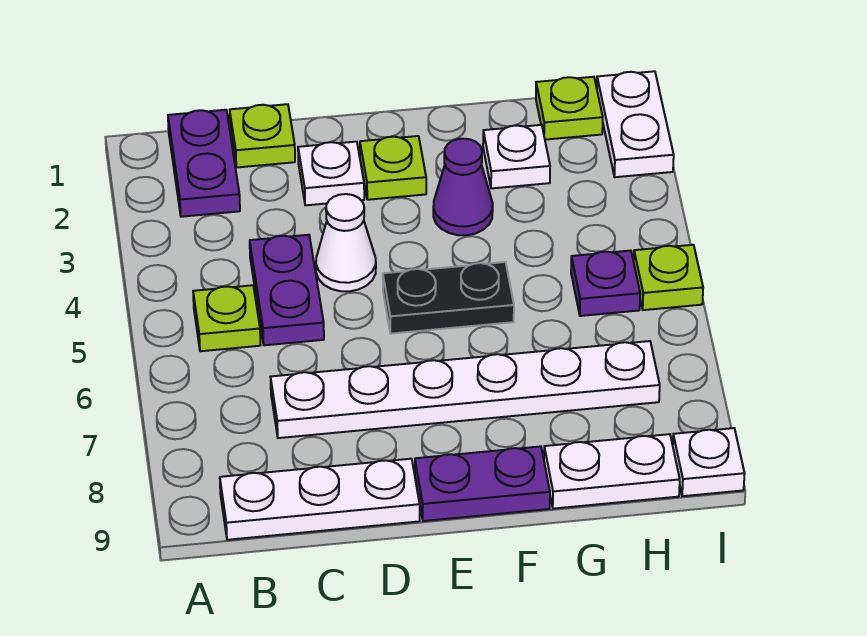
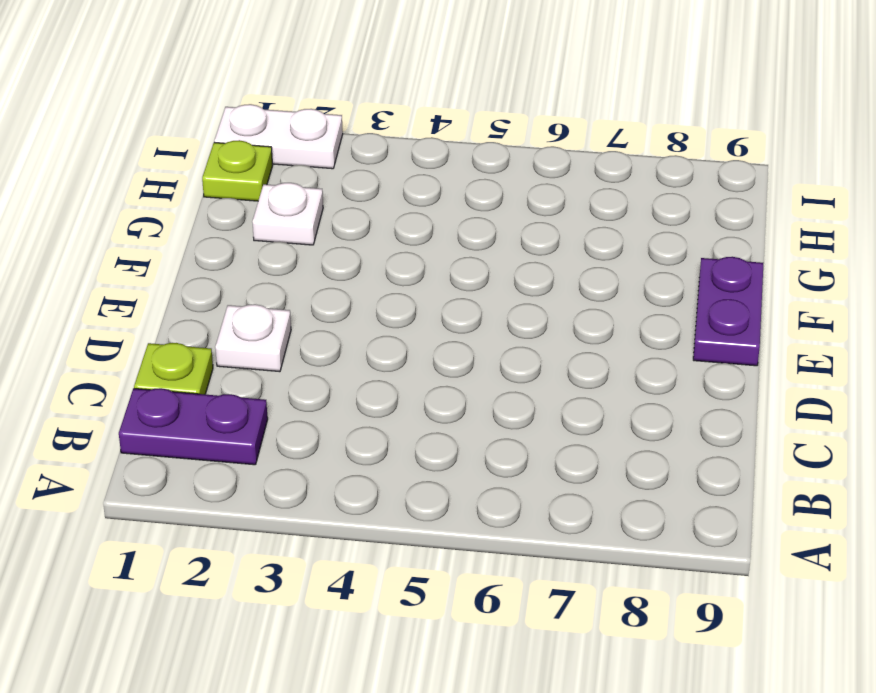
none -> lime 1x1 plate [193,285,260,351]
none -> white 1x3 plate [220,459,420,540]
none -> purple 1x2 plate [250,235,324,345]

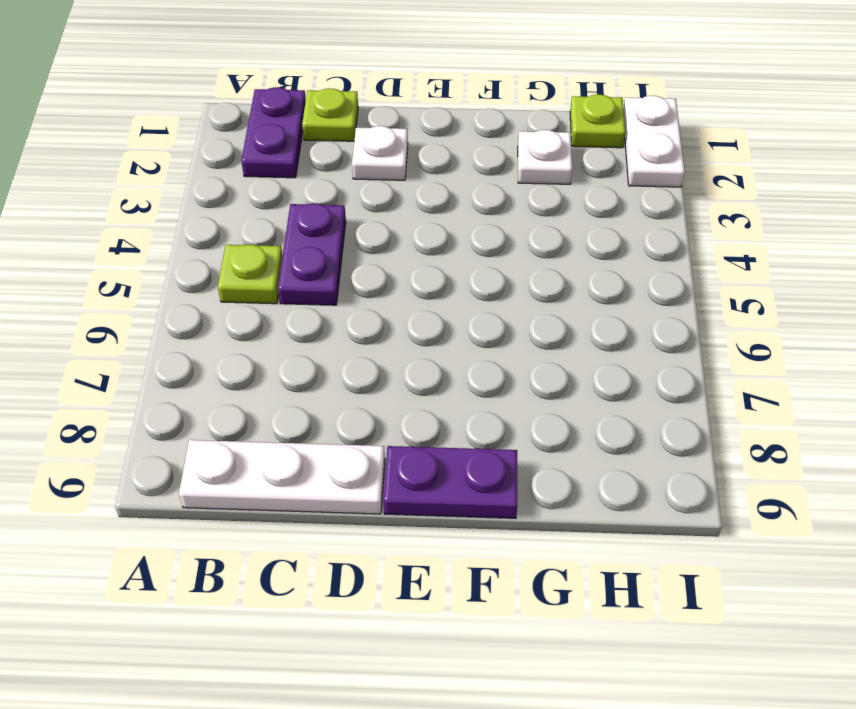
none -> white 1x6 plate [271,341,660,438]
none -> white 1x1 cone [316,194,376,291]
none -> lime 1x1 plate [360,136,426,200]

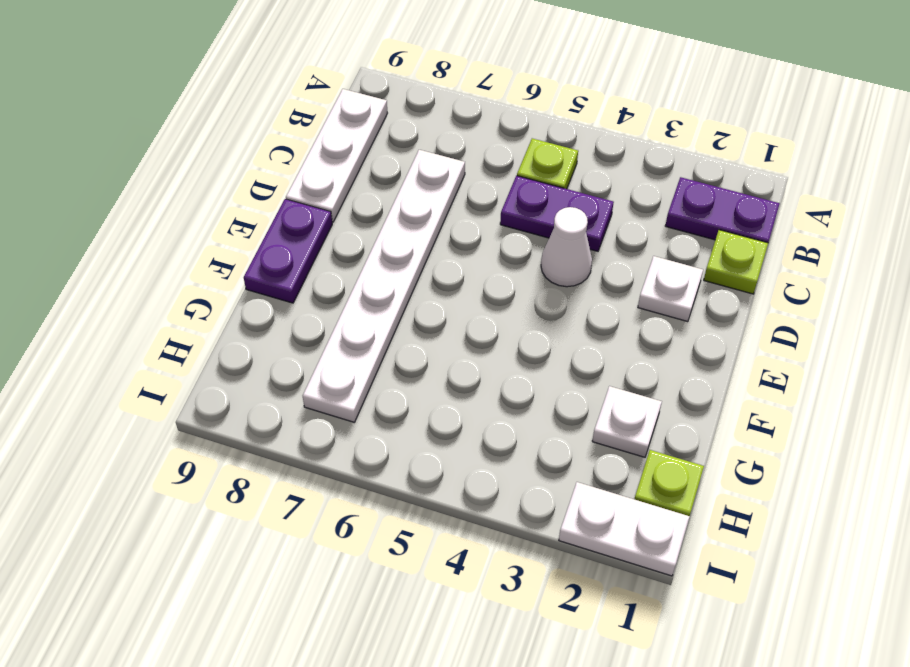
none -> lime 1x1 plate [360,136,426,200]
none -> black 1x2 plate [383,262,514,334]
none -> purple 1x1 cone [433,139,493,235]

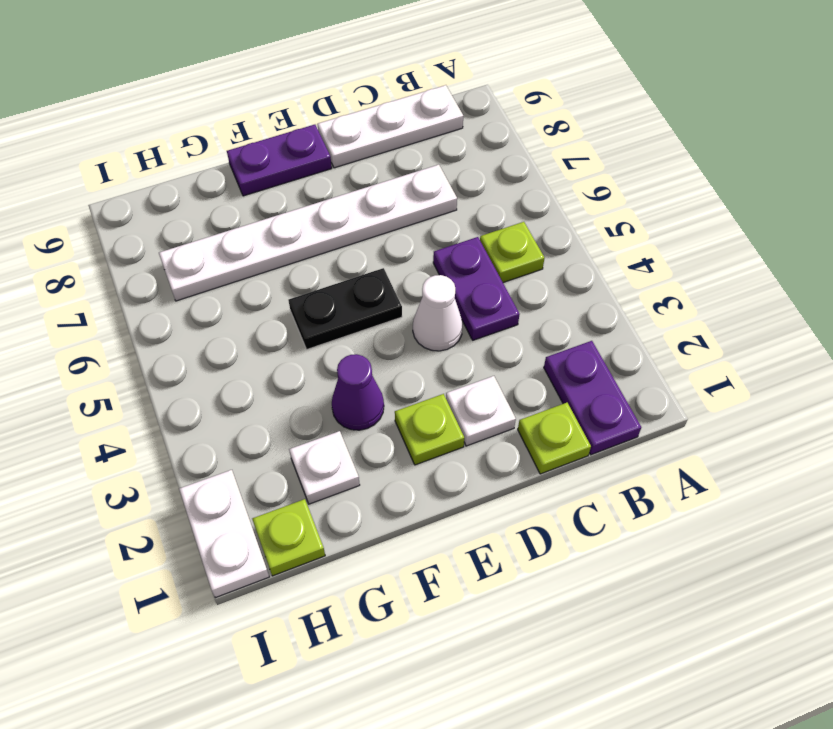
none -> white 1x2 plate [544,434,680,509]
none -> purple 1x1 plate [571,251,640,316]
none -> lime 1x1 plate [634,245,703,310]

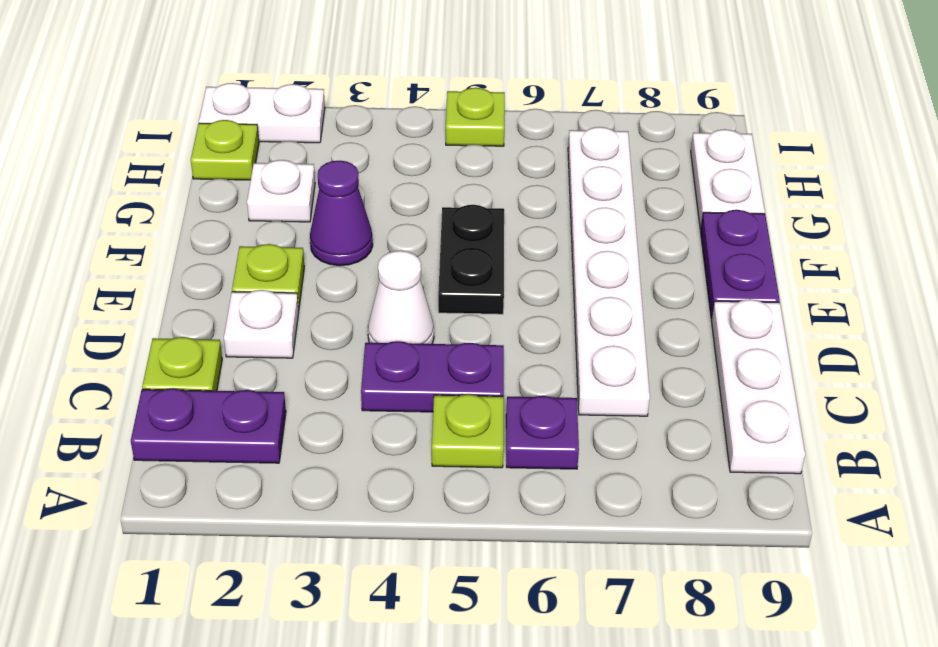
purple 1x1 plate [506,396,579,469] -> purple 1x1 plate moved to [571,251,640,316]
none -> white 1x1 plate [673,428,745,496]

